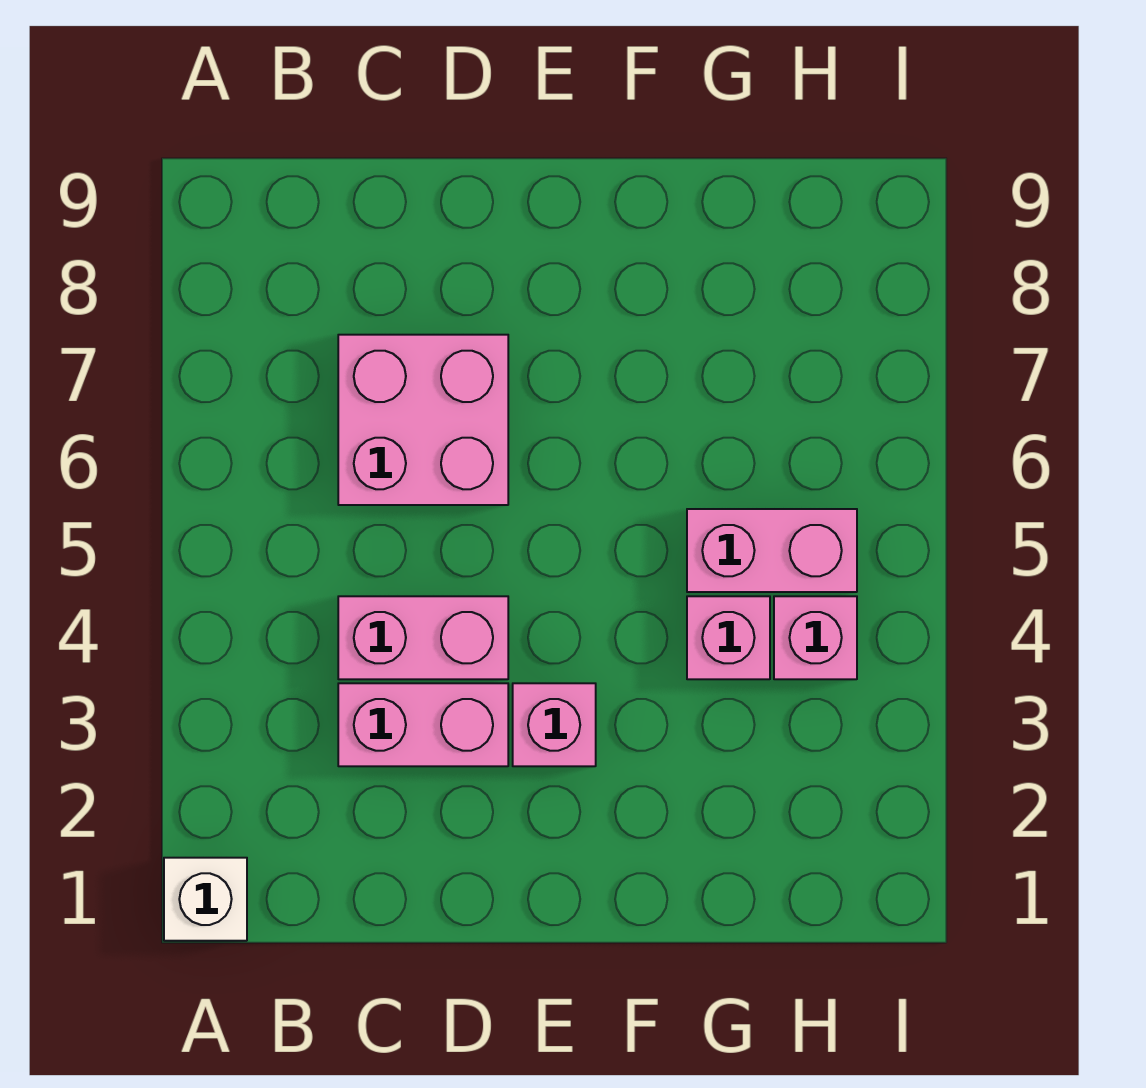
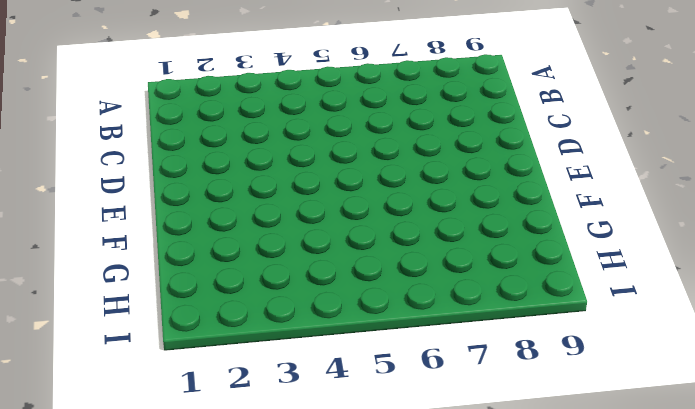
none -> white 1x1 brick [164,858,247,941]
none -> pink 1x2 brick [338,683,508,766]

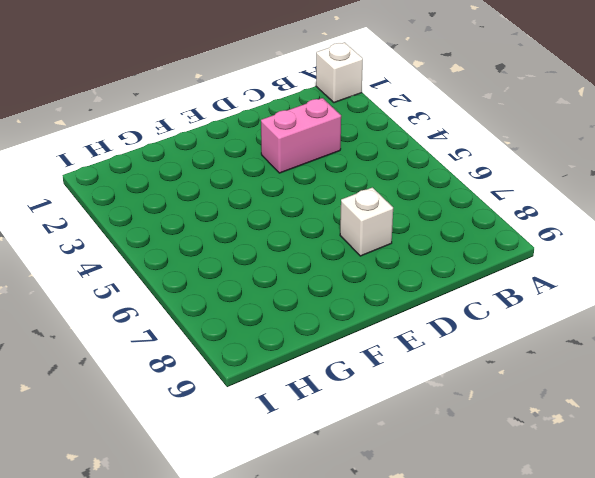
white 1x1 brick [340,187,393,256] -> pink 2x2 brick [338,335,508,505]
none -> pink 1x2 brick [338,596,508,679]
none -> pink 1x1 brick [513,683,596,766]

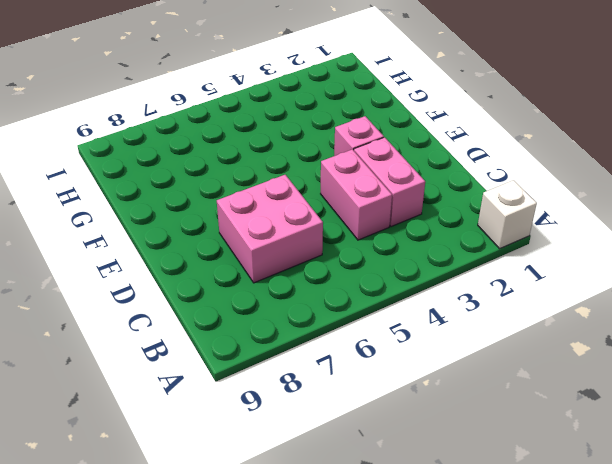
none -> pink 1x1 brick [687,596,770,679]
none -> pink 1x2 brick [687,509,857,592]

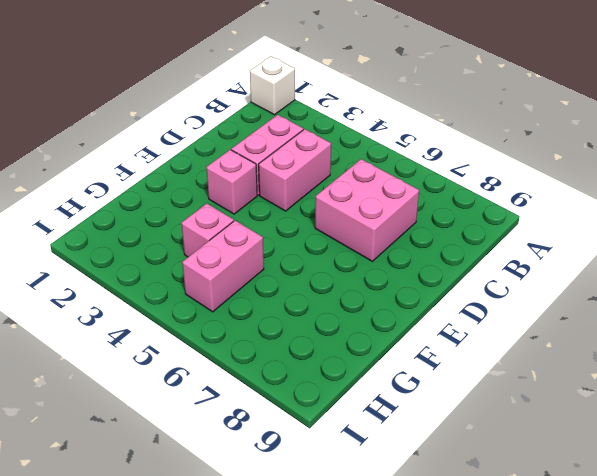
none -> pink 1x1 brick [774,596,857,679]

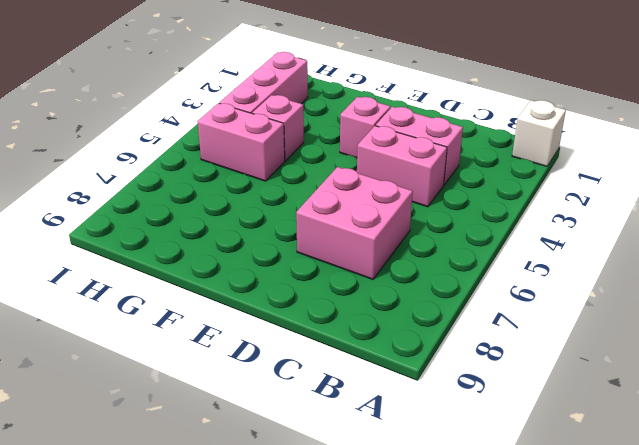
pink 1x3 brick [219,52,308,113] -> pink 1x1 brick [774,596,857,679]

